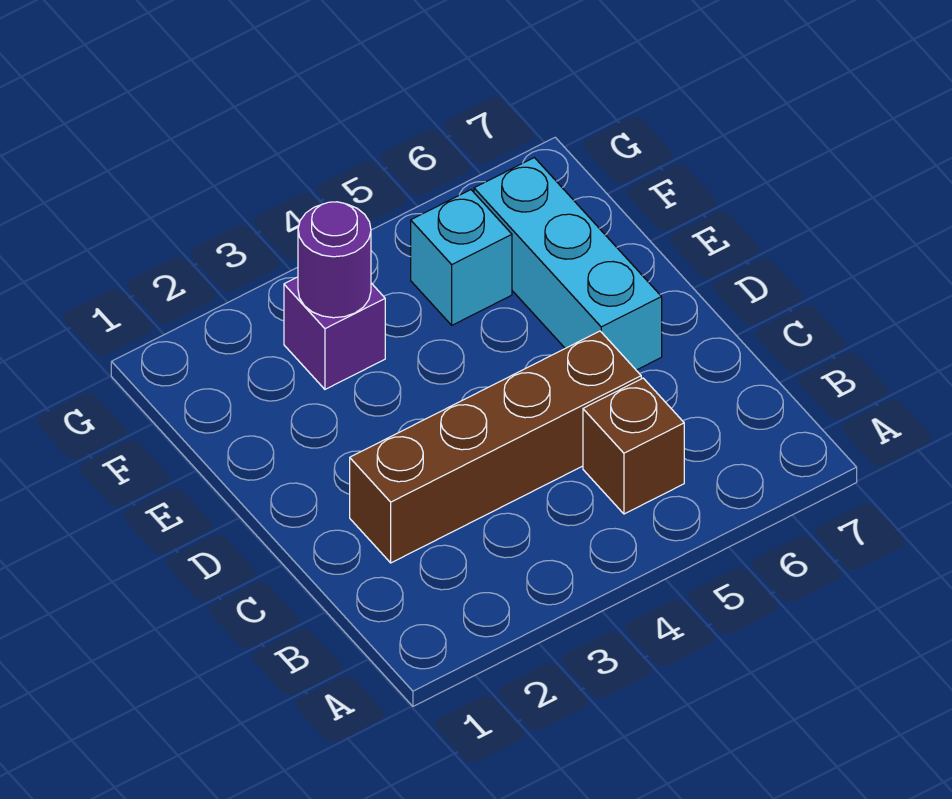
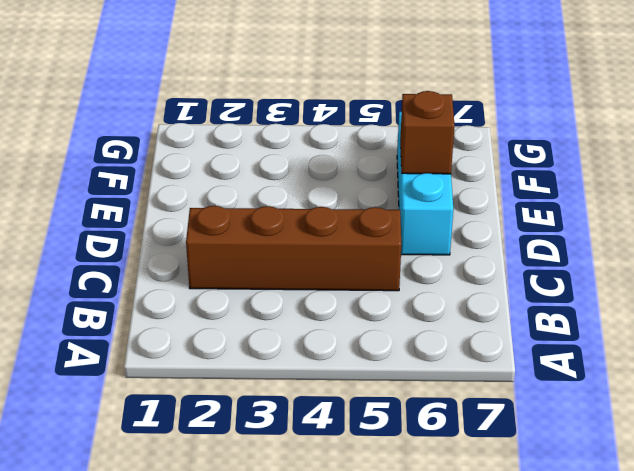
brown 1x1 brick [400,91,454,174] -> brown 1x1 brick moved to [583,378,684,514]
none -> purple 1x1 brick [284,277,385,389]
none -> cyan 1x1 brick [411,190,512,325]

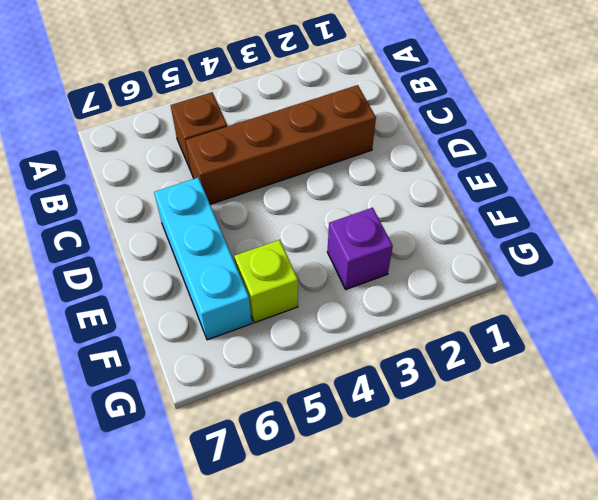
lime 1x1 brick [234,240,298,323] -> cyan 1x1 brick [411,190,512,325]
none -> purple 1x1 round brick [298,202,371,318]

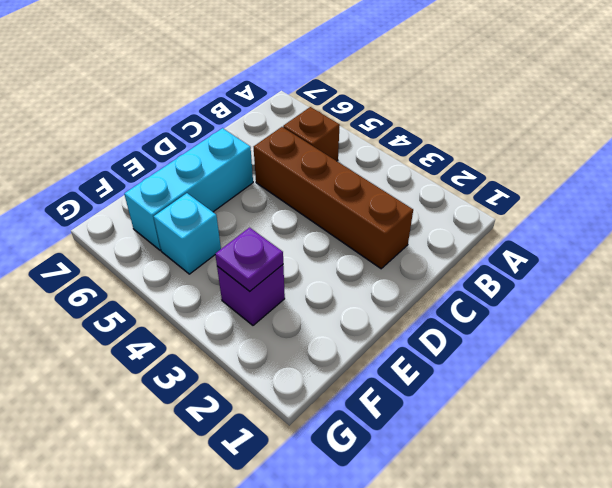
purple 1x1 plate [215,228,283,291] -> purple 1x1 round brick [298,202,371,318]

